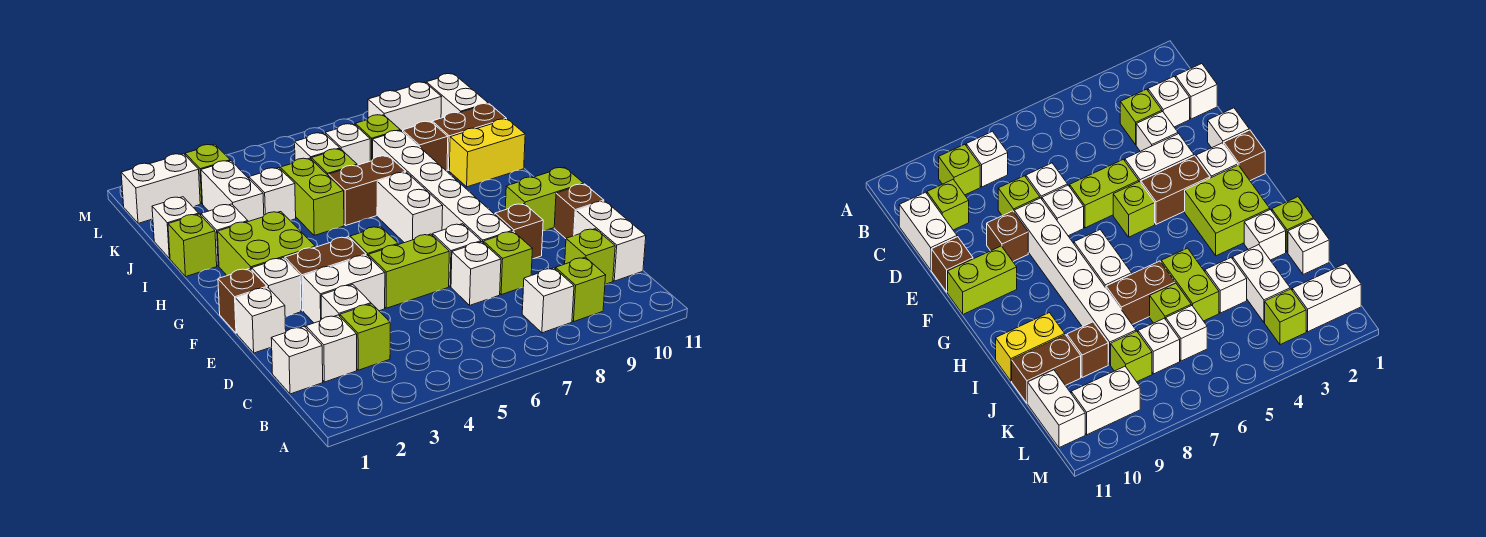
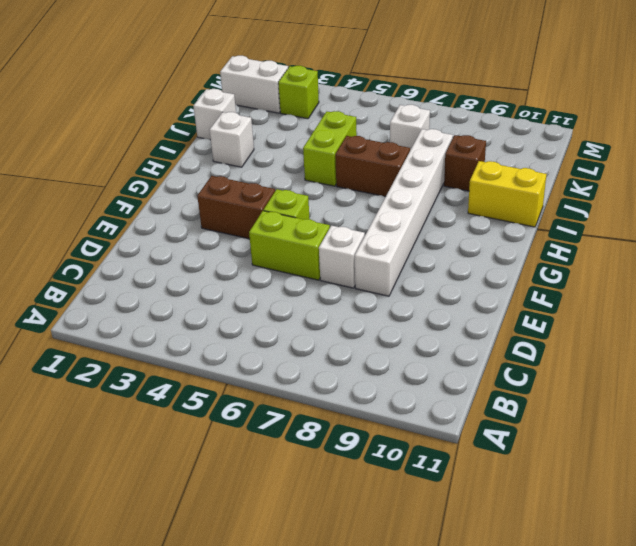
none -> white 1x1 brick [522,268,574,333]
none -> lime 1x1 brick [556,257,606,322]
none -> white 1x1 brick [271,327,323,394]
none -> white 1x1 brick [306,315,357,382]

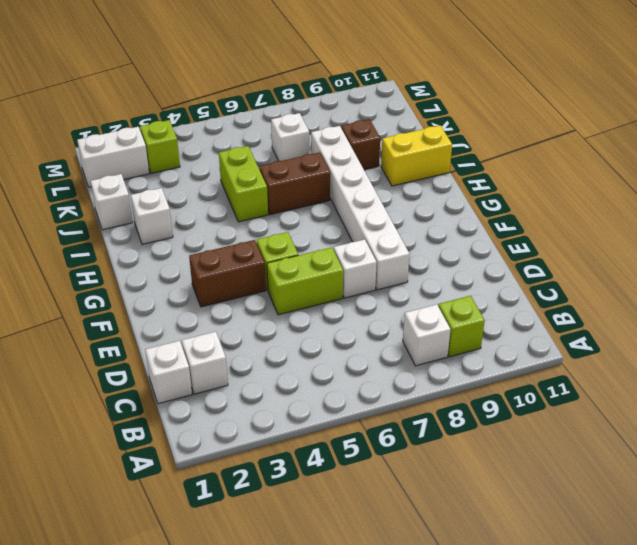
none -> lime 1x1 brick [340,304,390,370]
none -> lime 1x1 brick [565,229,615,284]
none -> white 1x2 brick [575,201,646,281]
none -> white 1x1 brick [321,284,371,319]

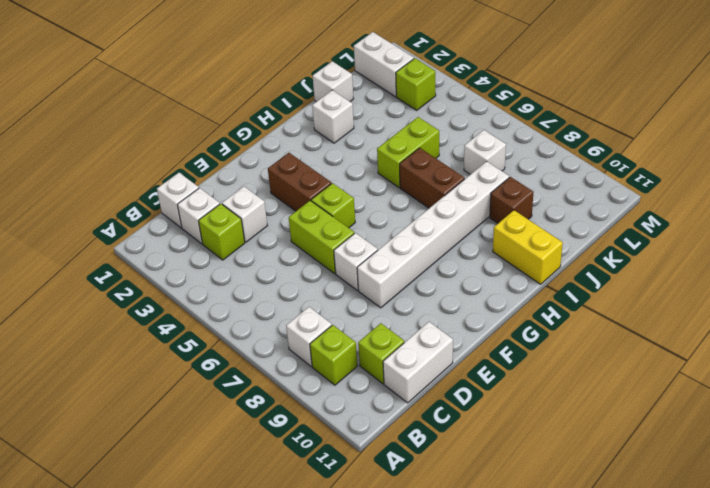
none -> white 1x1 brick [451,242,501,305]
none -> lime 1x1 brick [484,231,532,295]
none -> white 1x1 brick [235,287,286,353]
none -> white 1x2 brick [303,255,385,323]

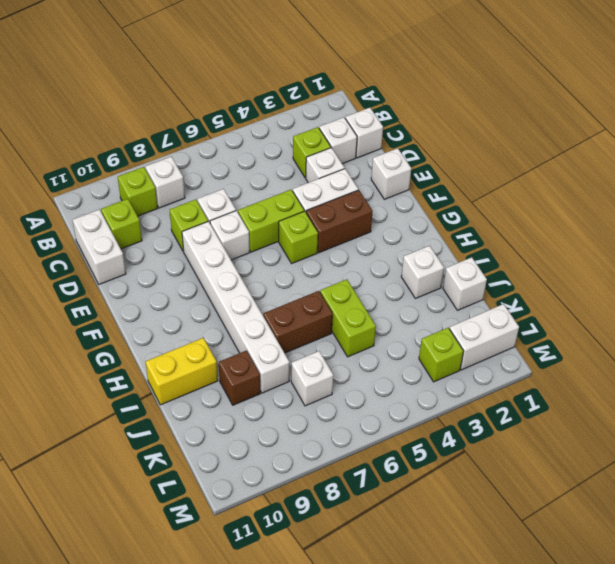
none -> brown 1x1 brick [495,204,543,259]
none -> brown 1x1 brick [554,184,604,239]
none -> brown 1x1 brick [218,268,267,333]
none -> white 1x1 brick [252,258,301,317]

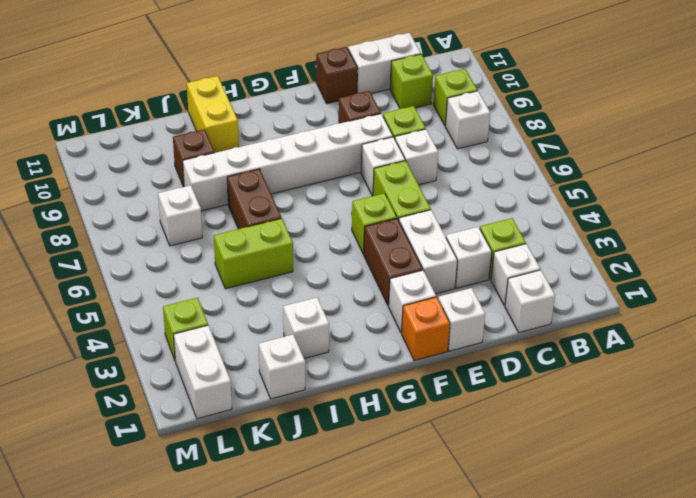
orange 1x1 brick [402,297,450,361] -> brown 1x1 brick [218,268,267,333]
none -> lime 1x2 brick [505,167,584,231]
none -> lime 2x2 brick [218,212,315,276]
none -> white 1x2 brick [377,172,443,243]
none -> lime 1x1 brick [168,214,217,277]

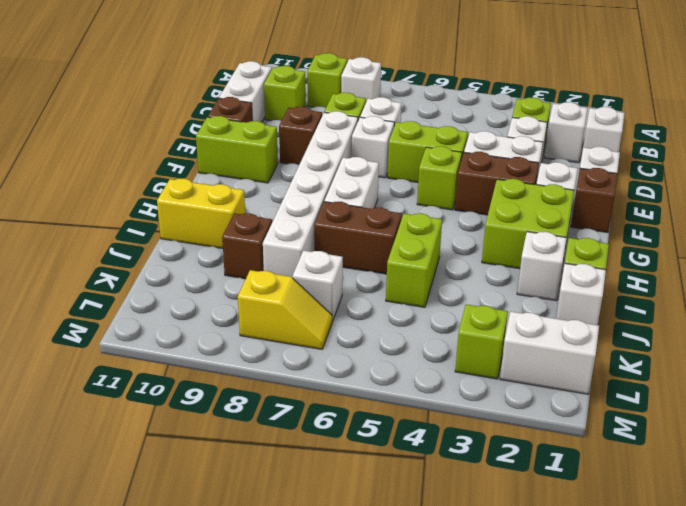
yellow 1x2 slope [238,270,332,349] -> none
none -> white 1x2 brick [201,161,264,222]
none -> white 1x1 brick [249,168,296,221]
none -> lime 1x1 brick [311,149,357,176]
none -> brown 1x2 brick [432,104,507,170]

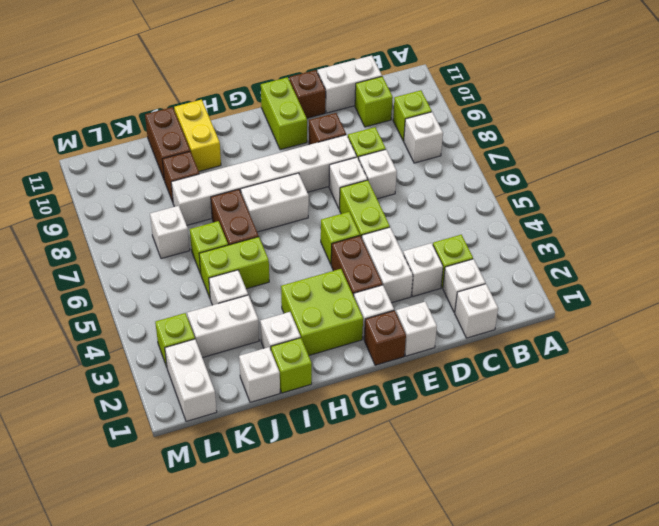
none -> white 1x1 brick [295,133,340,160]
none -> lime 1x1 brick [355,115,400,161]
none -> white 1x2 brick [426,74,488,118]
none -> white 1x2 brick [368,82,441,132]

